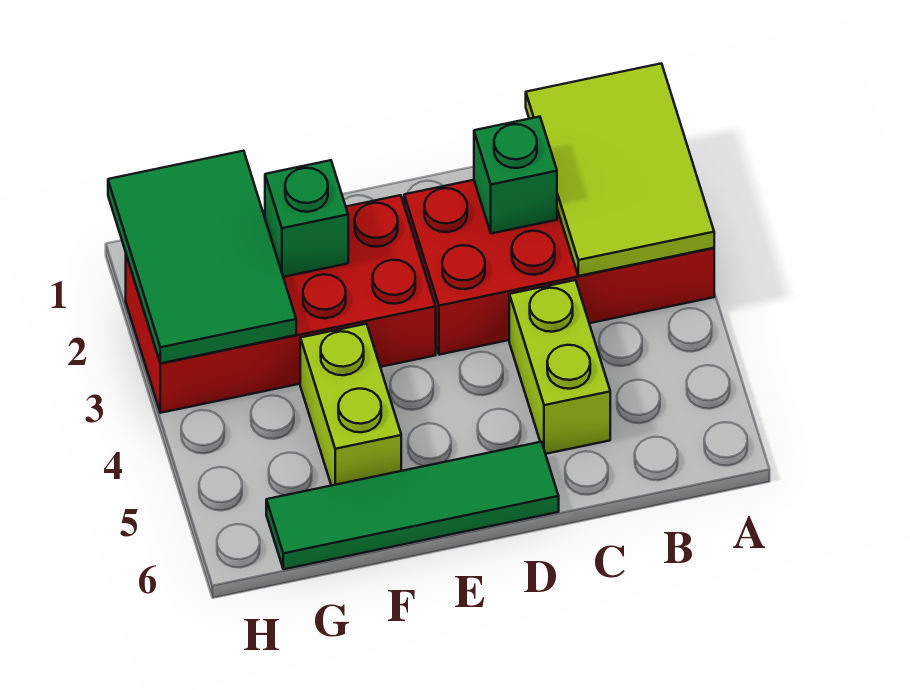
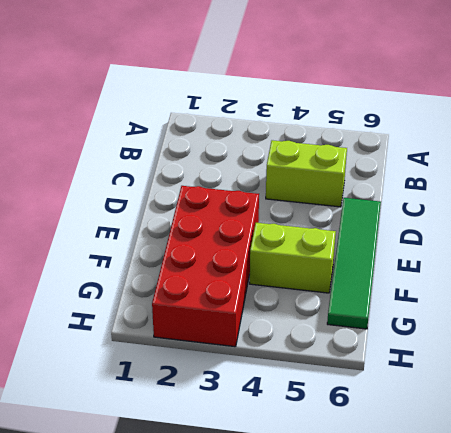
none -> red 2x4 brick [404,180,714,355]
none -> lime 2x3 tile [526,63,714,276]

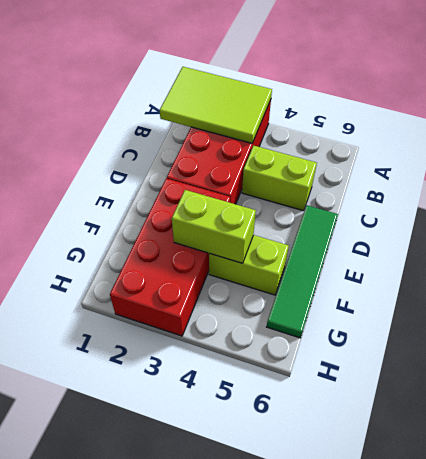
lime 1x2 brick [172,190,256,263] -> none
none -> green 1x1 brick [474,117,557,233]
none -> green 1x1 brick [265,160,348,277]

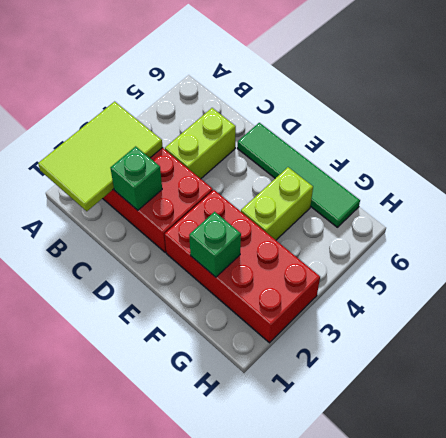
none -> green 2x3 tile [108,151,296,363]

